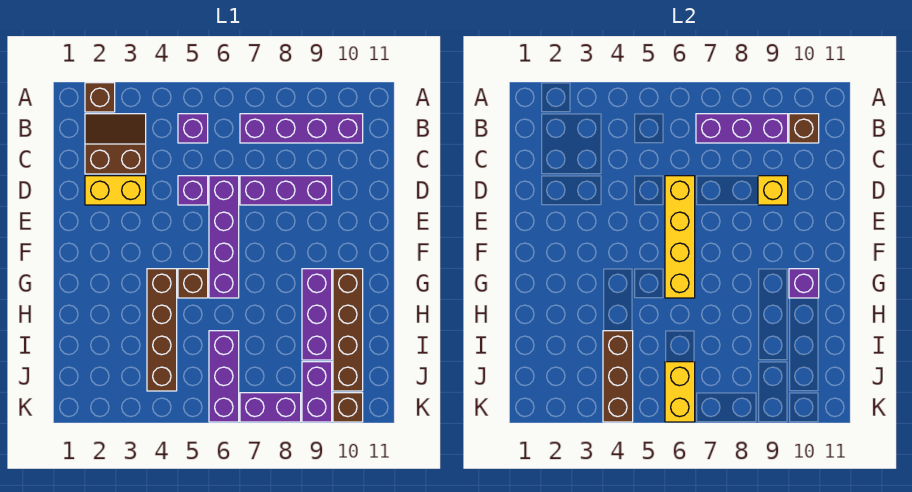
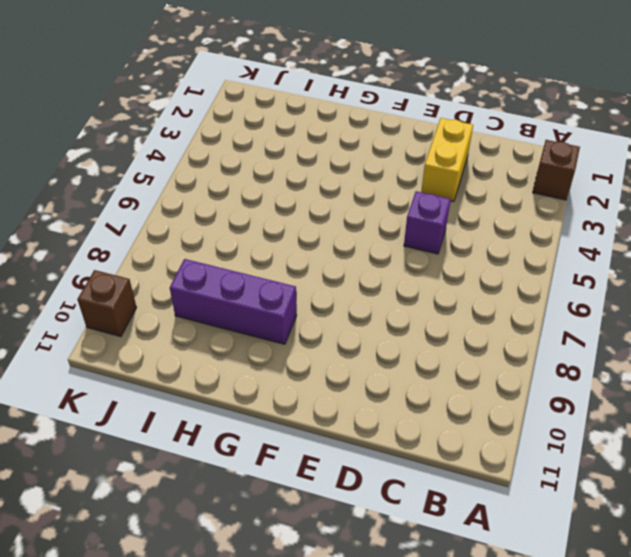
none -> brown 2x2 slope [85,114,146,174]
none -> purple 1x1 brick [178,114,208,143]
none -> purple 1x4 brick [240,114,363,143]

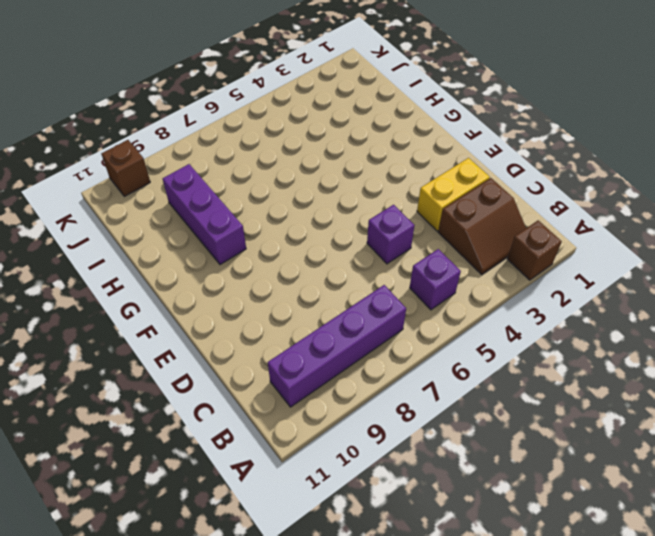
none -> purple 1x4 brick [209,176,239,298]
none -> purple 1x3 brick [240,176,332,205]
none -> brown 1x4 brick [147,269,177,391]

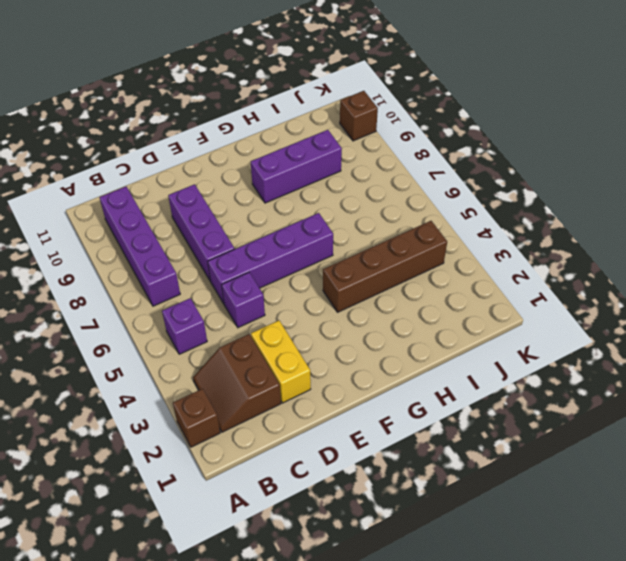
none -> brown 1x1 brick [178,269,208,298]
none -> brown 1x4 brick [333,269,363,391]
none -> purple 1x3 brick [209,331,239,422]

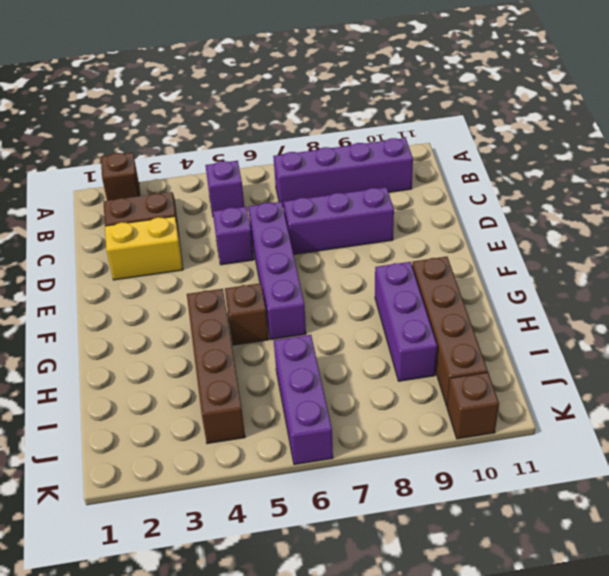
none -> purple 1x2 brick [302,362,332,422]
none -> purple 1x2 brick [240,393,301,422]
none -> purple 1x3 brick [696,114,788,143]

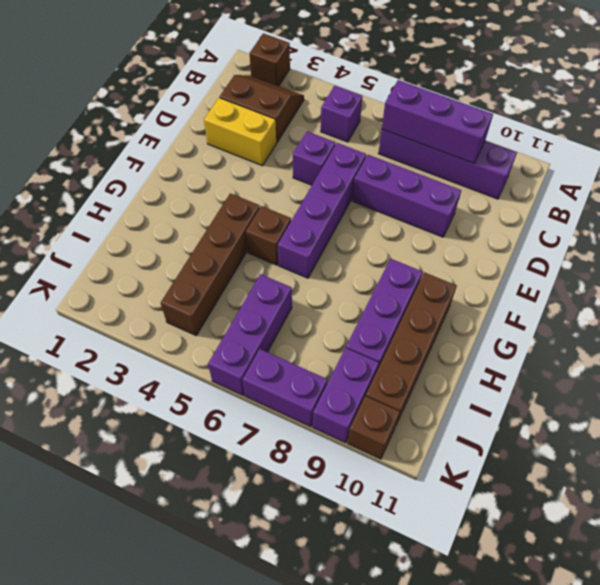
none -> brown 1x1 brick [789,114,819,143]
none -> yellow 1x4 brick [665,176,695,298]
none -> yellow 1x1 brick [758,176,788,205]

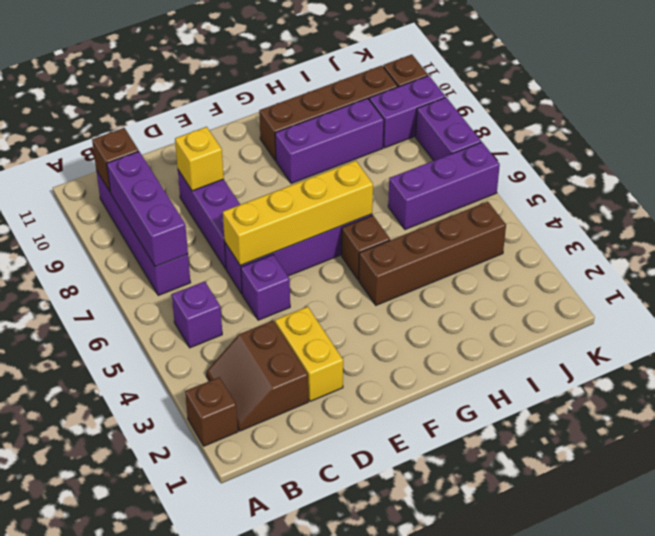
none -> purple 1x1 brick [789,269,819,298]
none -> brown 1x3 brick [603,331,633,422]
none -> yellow 1x2 brick [665,362,695,422]

